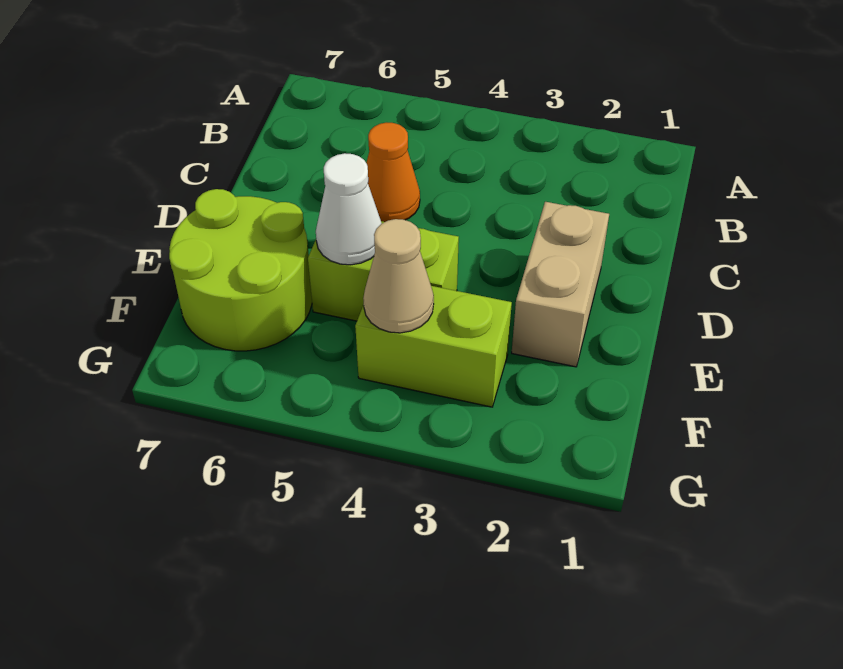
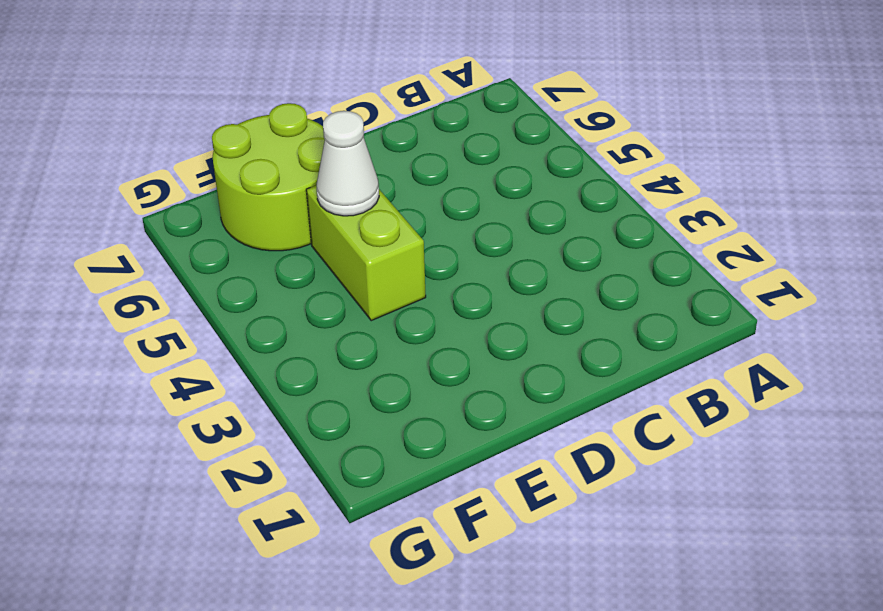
none -> orange 1x1 cone [367,123,420,222]
none -> tan 1x2 brick [512,202,609,367]

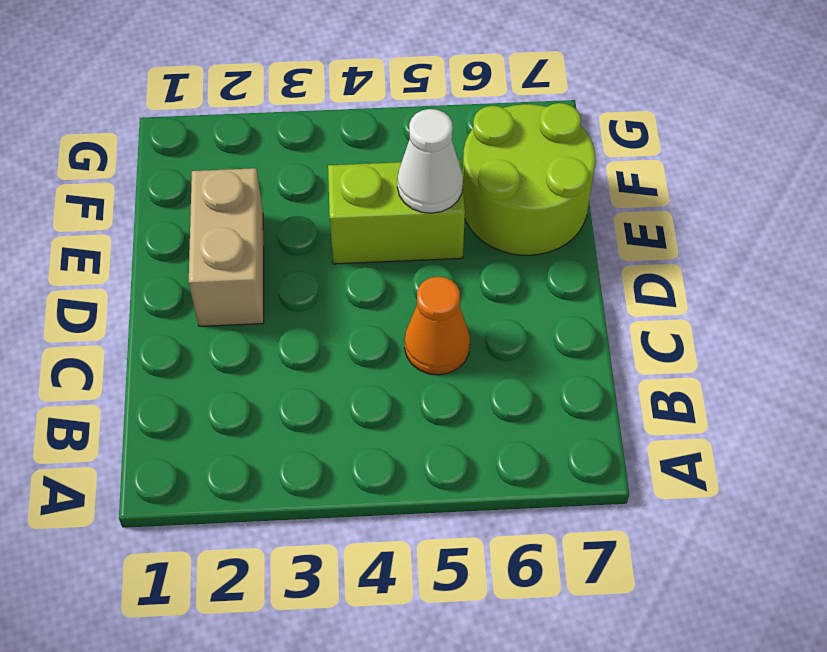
none -> lime 1x2 brick [355,286,512,407]
none -> tan 1x1 cone [363,219,434,333]

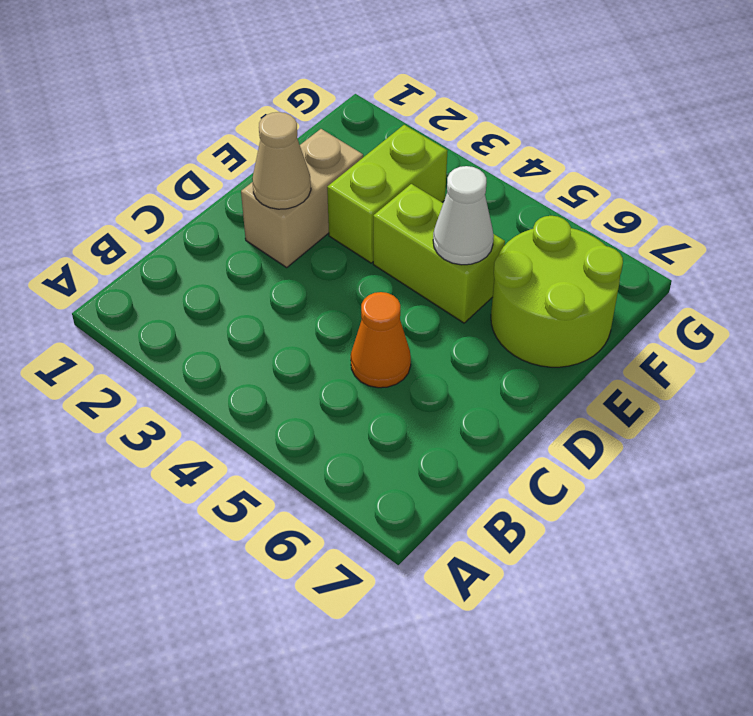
tan 1x1 cone [252,112,311,209] -> tan 1x1 cone moved to [363,219,434,333]
lime 1x2 brick [327,125,447,263] -> lime 1x2 brick turned to [355,286,512,407]

